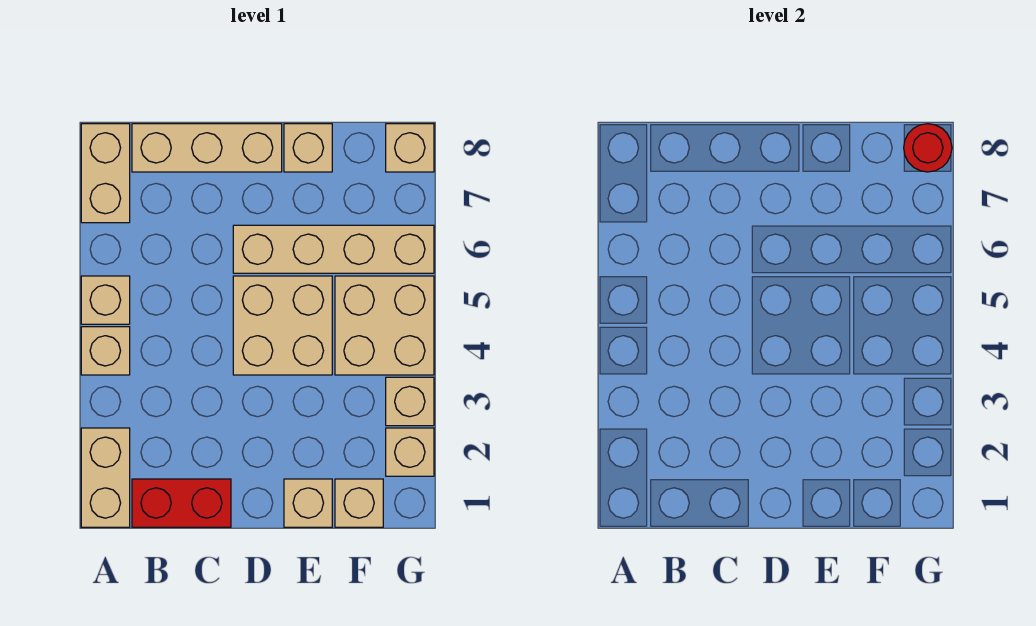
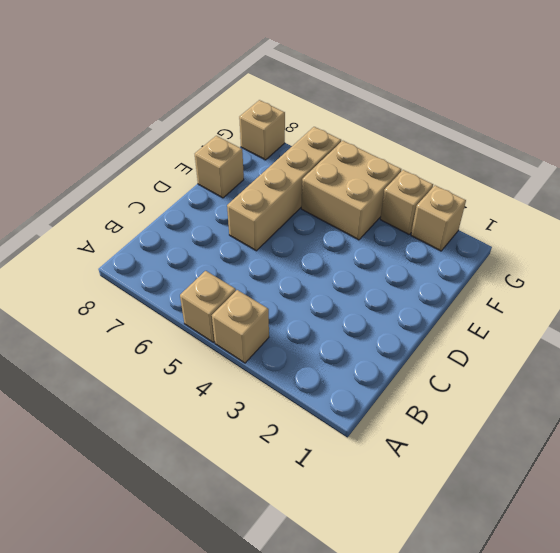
none -> tan 1x2 brick [81,428,130,527]
none -> tan 1x2 brick [81,124,130,223]
none -> red 1x2 brick [132,479,231,527]

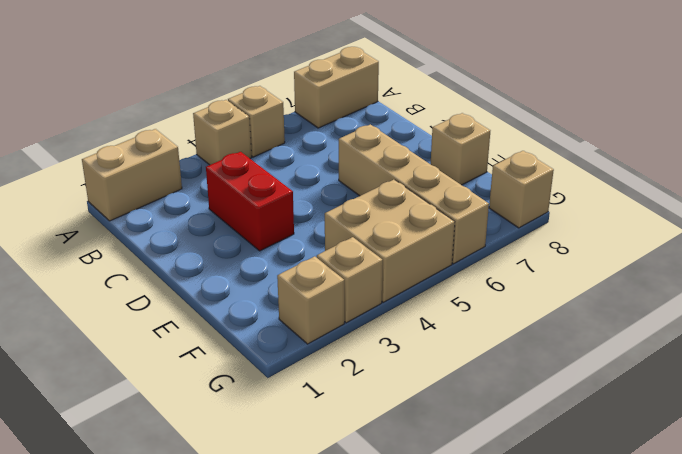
red 1x2 brick [206,152,294,251] -> red 1x2 brick moved to [132,479,231,527]
none -> tan 1x3 brick [132,124,282,172]
none -> tan 2x2 brick [233,276,332,375]
none -> tan 1x1 brick [284,479,332,527]

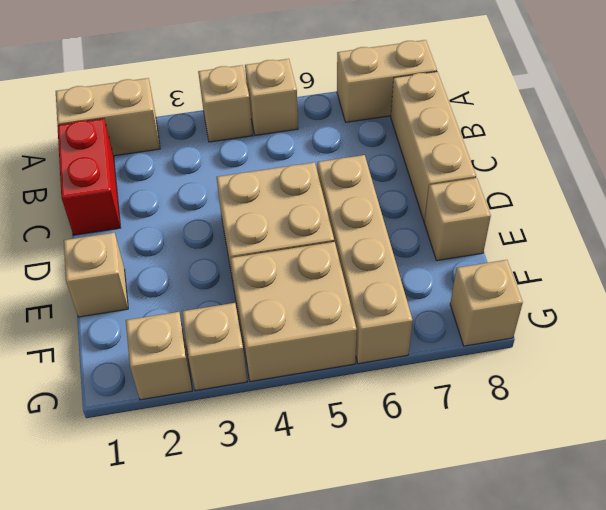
none -> tan 1x1 brick [335,479,383,527]
none -> red 1x1 round brick [904,124,952,172]

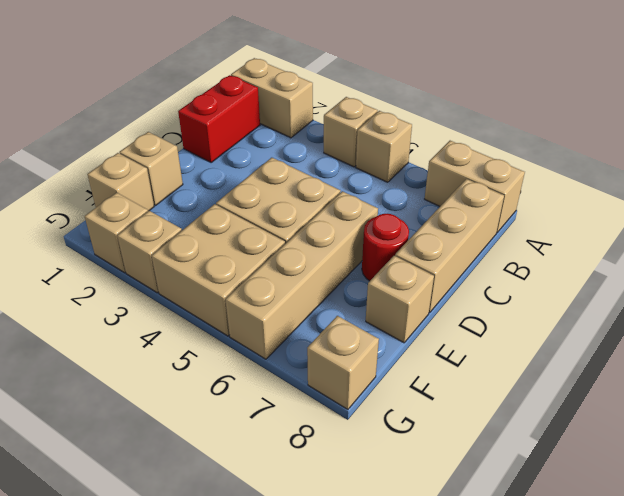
red 1x1 round brick [362,214,409,281] -> red 1x1 round brick moved to [904,124,952,172]

